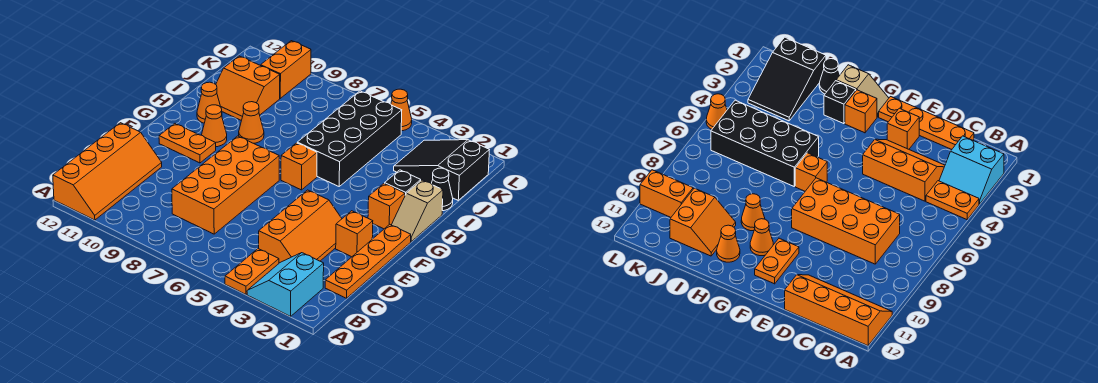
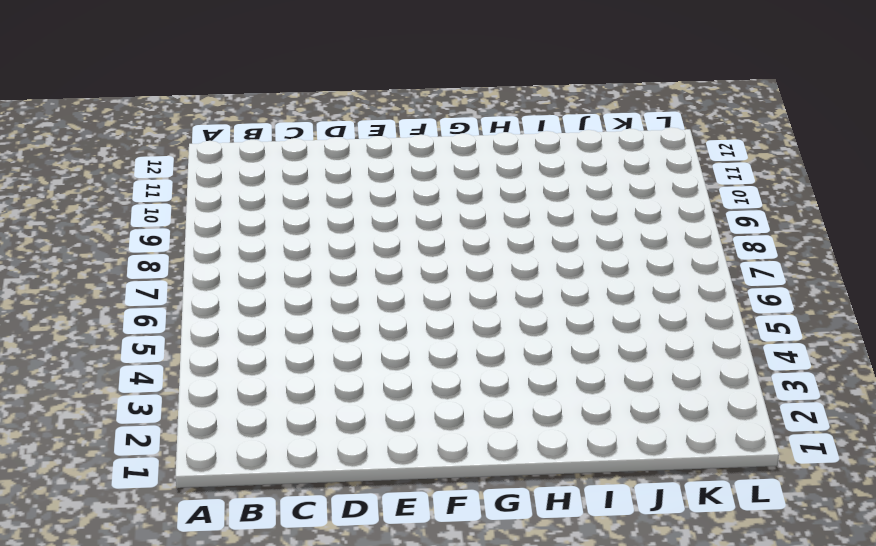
none -> cyan 2x2 slope [247,253,324,316]
none -> orange 1x2 plate [225,249,279,294]
none -> orange 2x4 slope [53,123,162,220]

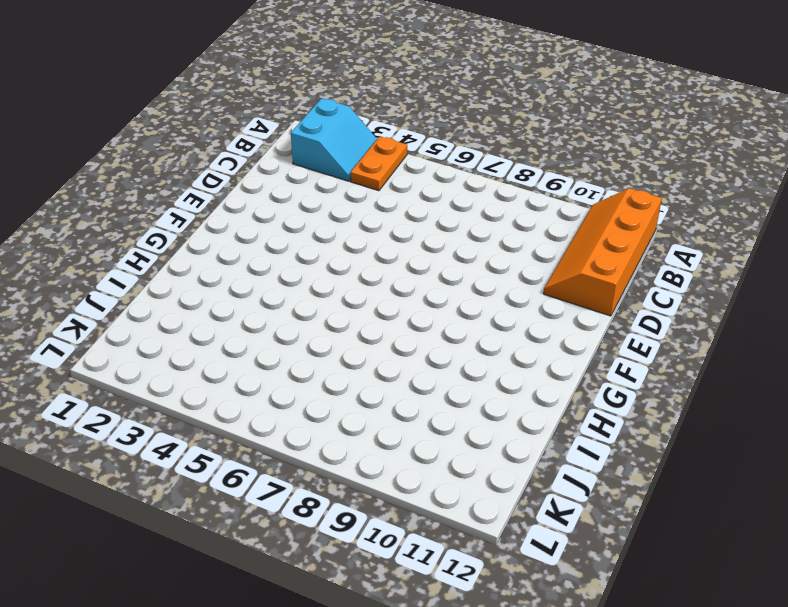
none -> orange 1x4 plate [325,224,411,298]
none -> orange 2x3 slope [259,190,342,263]
none -> orange 2x4 brick [172,136,279,234]

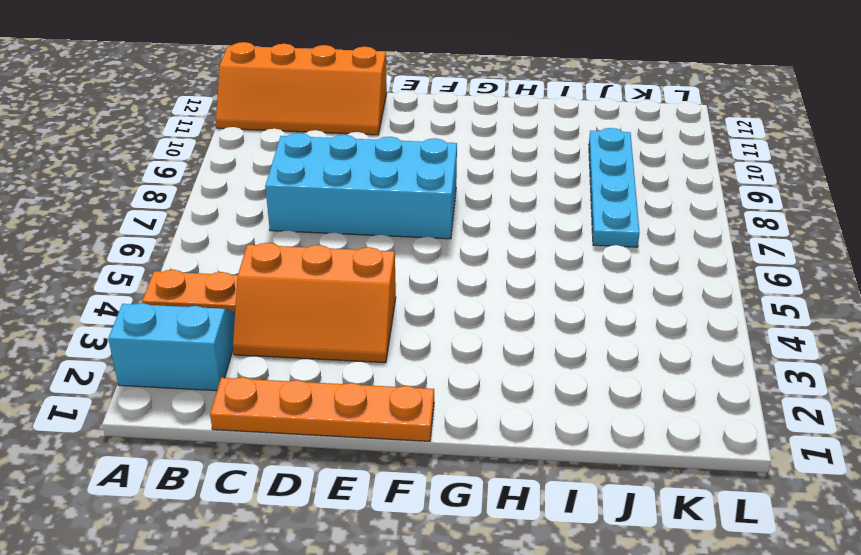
cyan 2x4 brick [265,133,457,239] -> orange 2x4 brick [172,136,279,234]
cyan 1x4 plate [589,128,640,247] -> orange 2x2 slope [216,56,280,121]
none -> orange 1x1 brick [336,211,373,257]
none -> orange 1x2 plate [159,124,216,163]
none -> tan 1x2 slope [392,180,443,241]

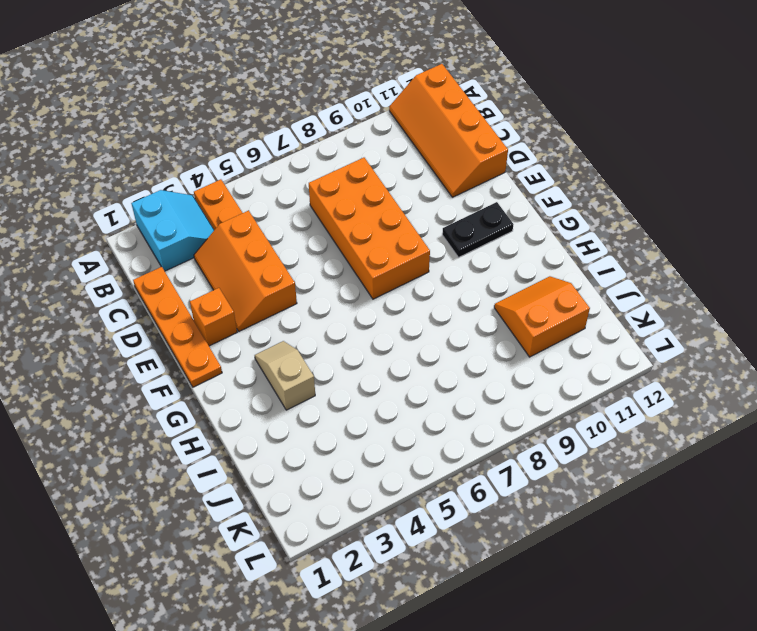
black 1x2 plate [442,202,514,257] -> orange 1x2 plate [159,124,216,163]
tan 1x2 slope [255,341,315,410] -> tan 1x2 slope moved to [392,180,443,241]
none -> orange 1x1 brick [368,183,405,229]
none -> orange 1x1 brick [281,143,317,190]
none -> orange 1x1 cone [202,105,227,147]

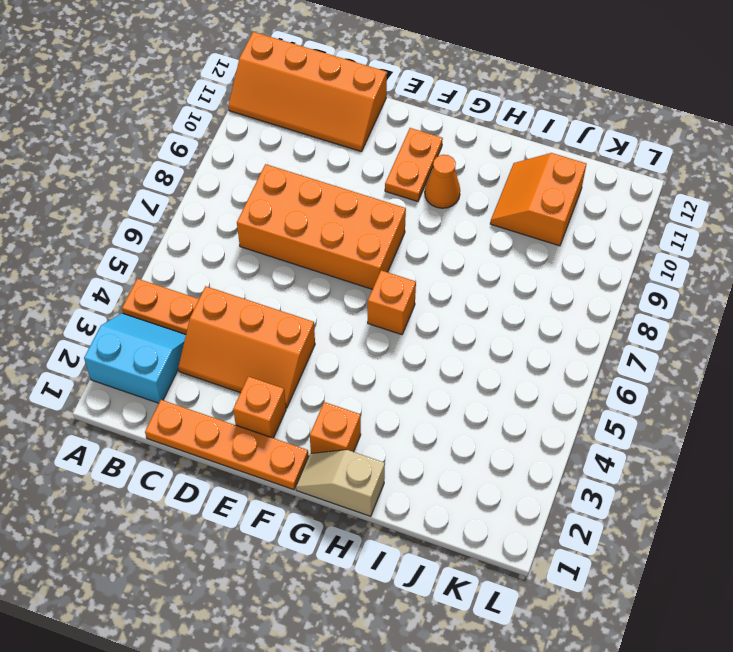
none -> black 1x1 brick [385,170,421,195]
none -> black 2x4 brick [297,91,402,186]
none -> orange 1x1 cone [239,102,264,143]

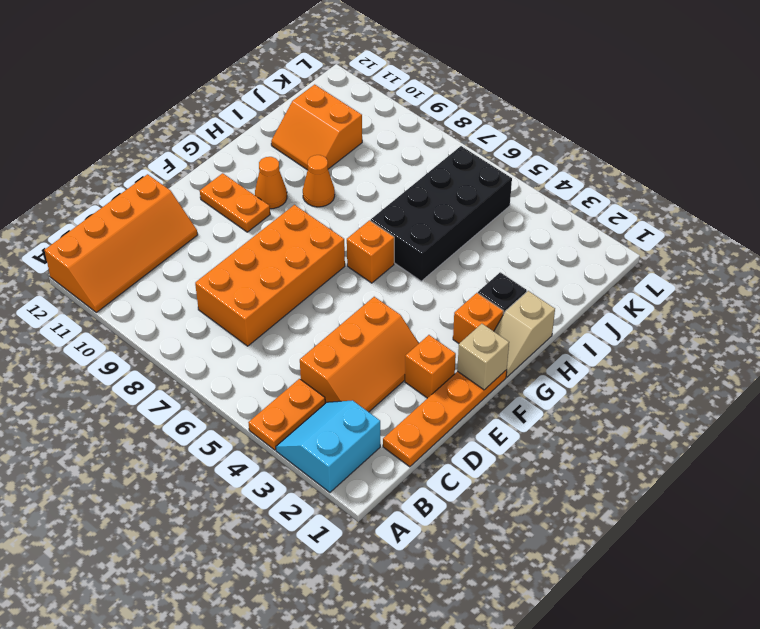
tan 1x1 brick [457,324,509,390] -> none
none -> orange 1x1 cone [197,82,221,123]
none -> black 1x1 cone [431,168,453,211]
none -> black 2x3 slope [394,140,489,200]

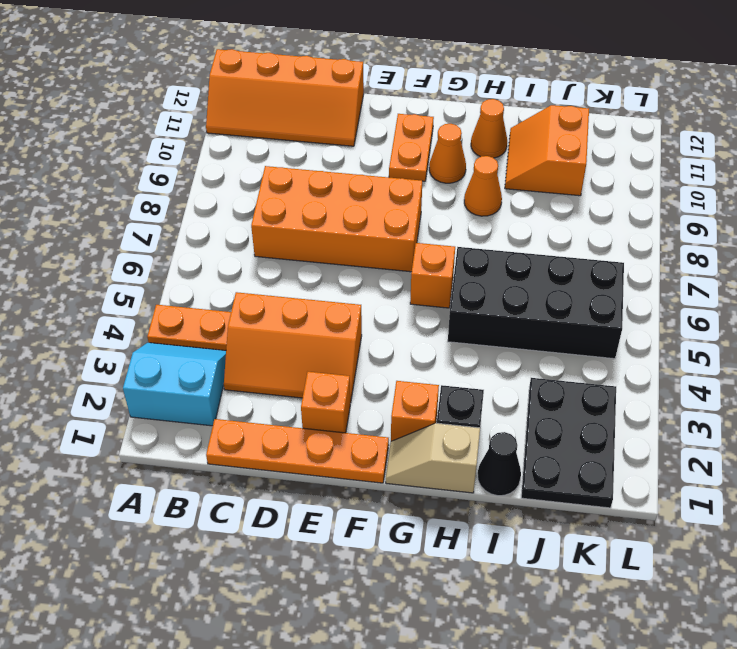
black 2x3 plate [521,378,616,508] -> black 2x3 slope [394,140,489,200]
none -> orange 1x2 brick [261,41,311,98]
none -> orange 1x1 cone [391,89,412,131]

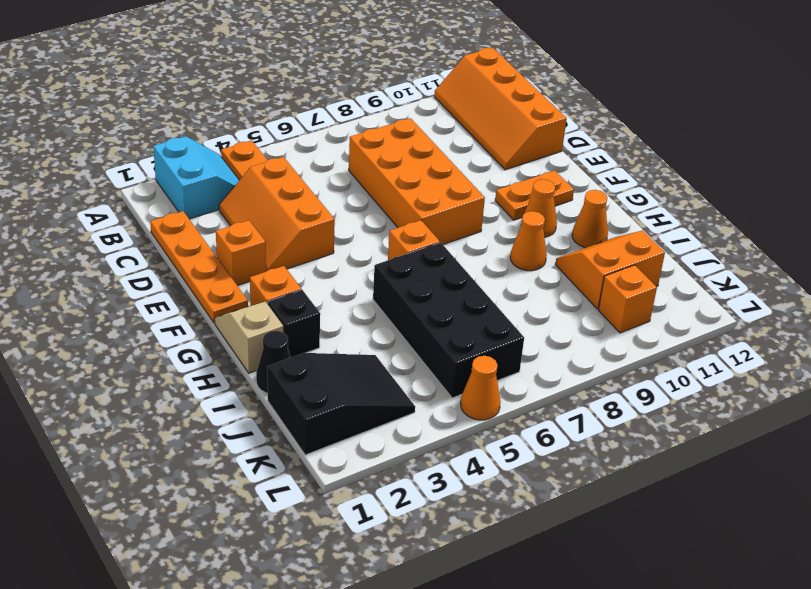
orange 1x1 brick [599,265,657,333] -> orange 1x2 brick [261,41,311,98]

